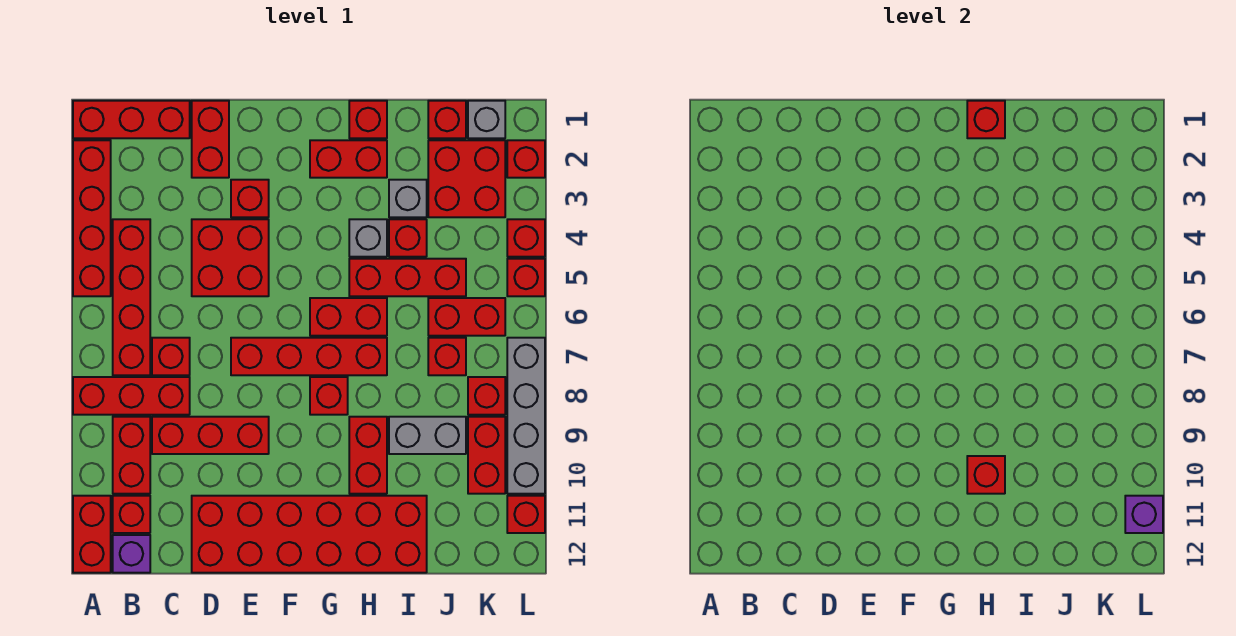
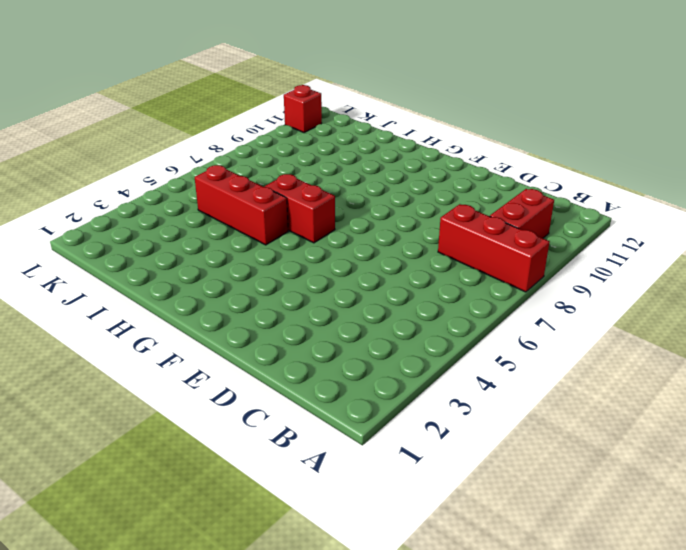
none -> red 1x3 brick [73,101,190,138]
none -> red 1x4 brick [73,140,111,296]
none -> red 1x2 brick [73,496,111,573]
none -> red 1x4 brick [113,219,150,375]

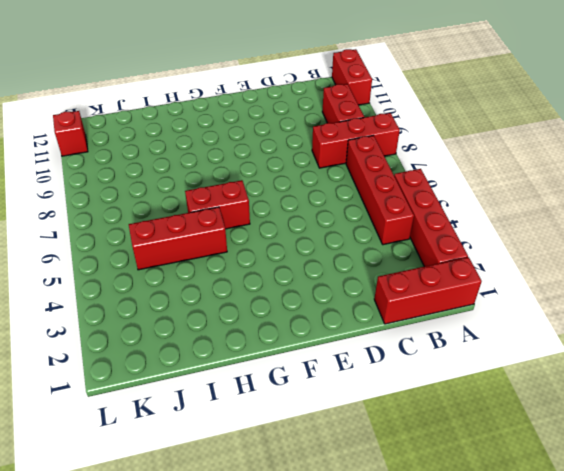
none -> red 1x1 brick [113,496,150,533]
none -> purple 1x1 brick [113,535,150,573]
none -> red 1x1 brick [152,338,190,375]
none -> red 1x3 brick [152,417,269,454]

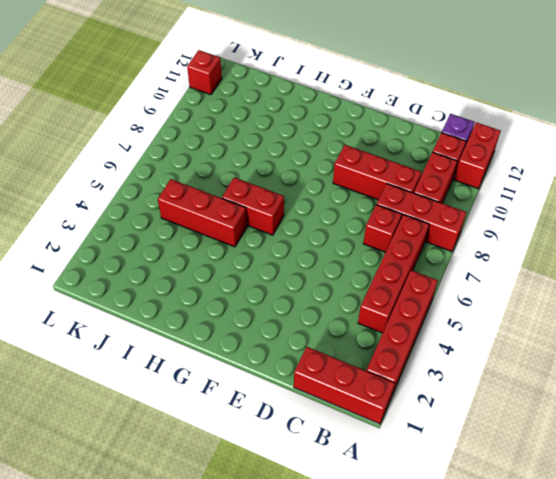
none -> red 1x2 brick [192,101,229,178]
none -> red 2x2 brick [192,219,269,296]
none -> red 2x6 brick [192,496,427,573]
none -> red 1x1 brick [231,180,269,217]

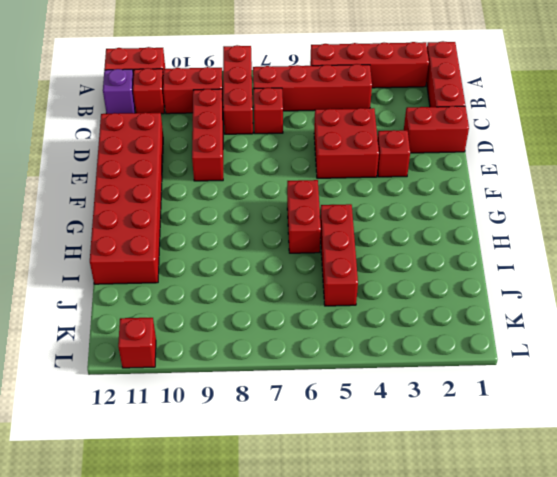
none -> red 1x4 brick [231,338,387,375]
none -> red 1x2 brick [310,140,387,178]
none -> red 1x1 brick [310,377,348,415]
none -> red 1x1 brick [349,101,387,138]

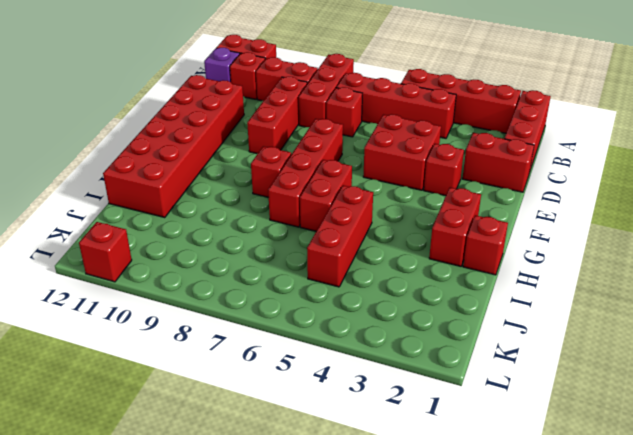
none -> grey 1x1 brick [349,219,387,257]
none -> red 1x2 brick [349,417,387,494]
none -> grey 1x1 brick [389,180,427,217]
none -> red 1x1 brick [389,219,427,257]

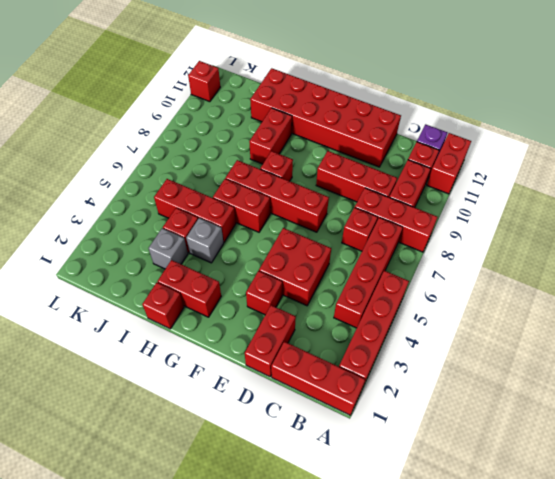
none -> grey 1x2 brick [389,417,466,454]
none -> red 1x1 brick [428,101,466,138]
none -> red 2x2 brick [428,140,505,217]
none -> red 1x2 brick [428,298,505,336]

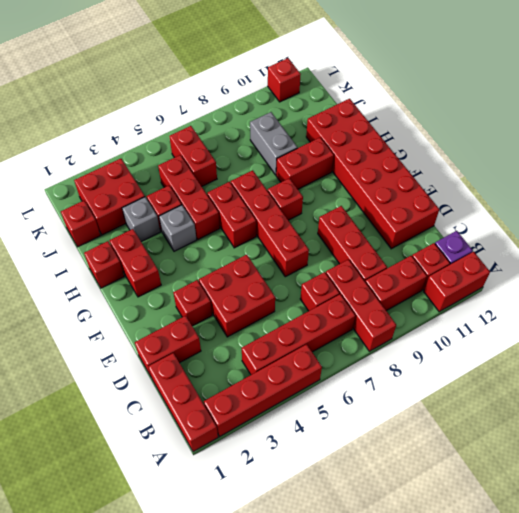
none -> red 1x1 brick [428,338,466,375]
none -> grey 1x1 brick [468,101,505,138]
none -> red 1x1 brick [468,377,505,415]
none -> red 1x2 brick [468,417,505,494]

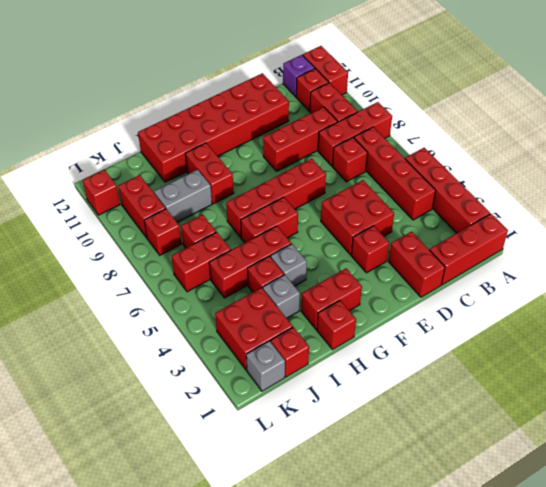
none -> red 1x1 brick [310,377,348,415]
none -> red 1x1 brick [507,140,545,178]
none -> red 1x1 brick [507,219,545,257]
none -> red 1x1 brick [507,259,545,296]

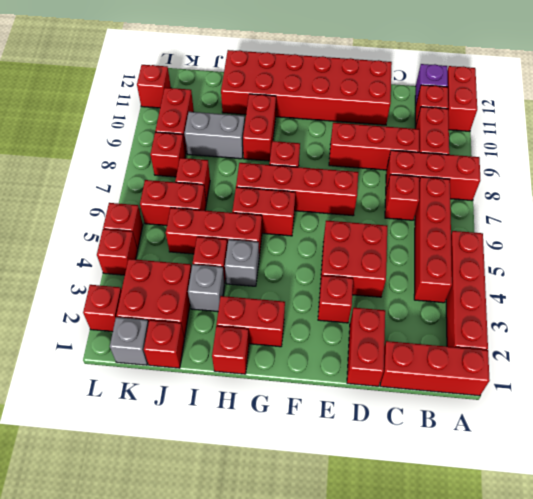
none -> grey 1x4 brick [507,338,545,494]
none -> red 1x1 brick [967,101,1005,138]
none -> red 1x1 brick [967,456,1005,494]
none -> purple 1x1 brick [1125,496,1163,533]

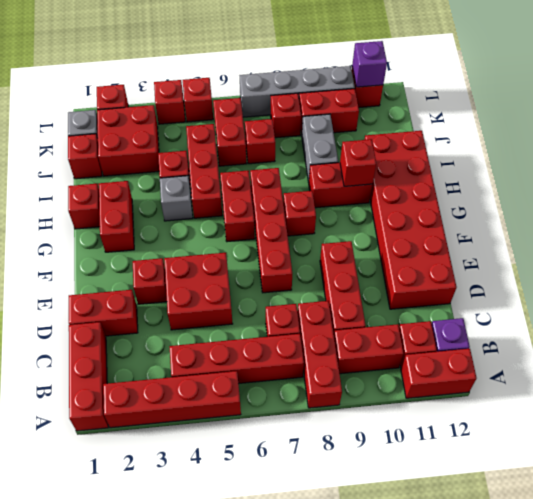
none -> grey 1x1 brick [389,180,427,217]
none -> red 1x1 brick [967,101,1005,138]

